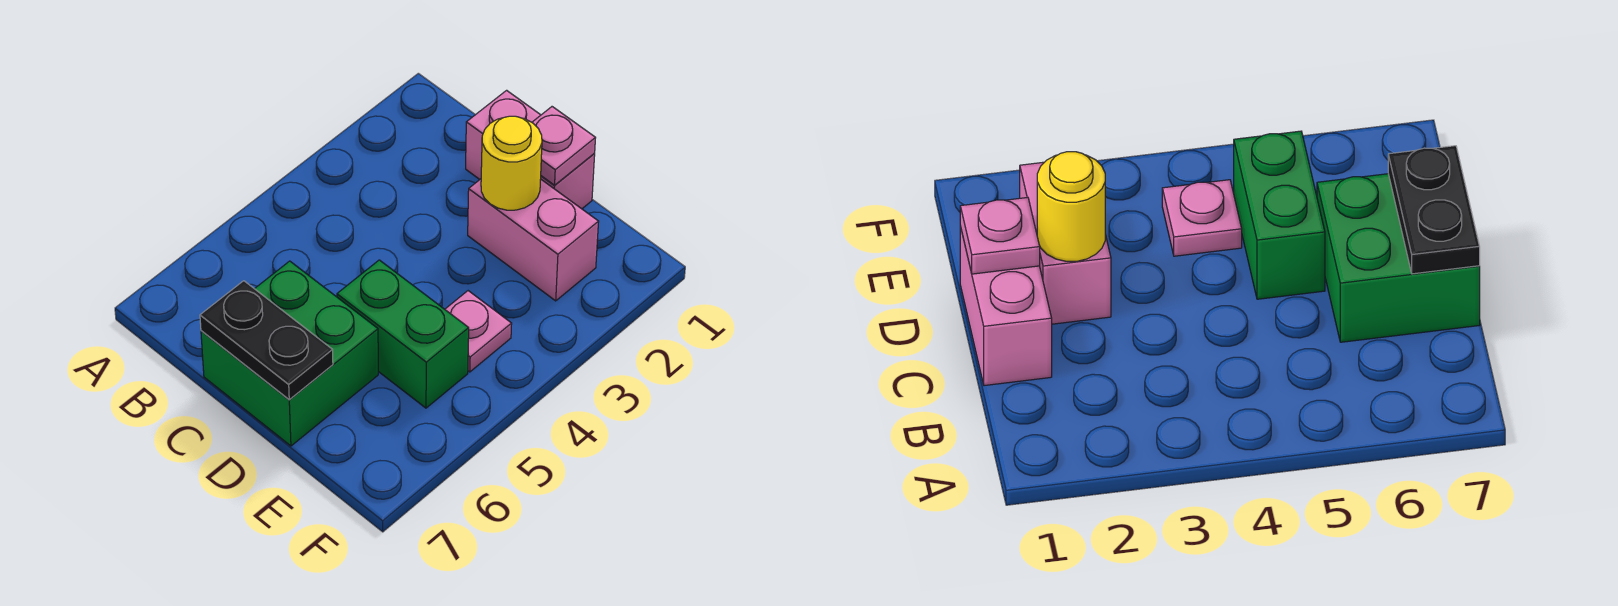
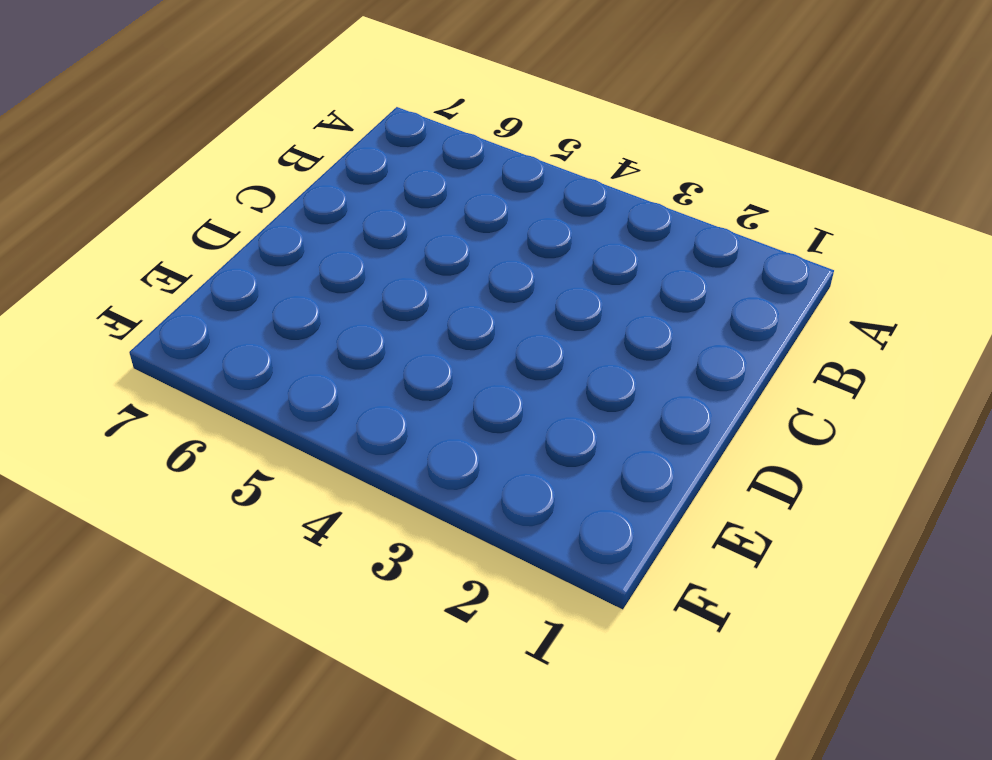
none -> pink 1x2 brick [466,90,595,209]
none -> green 2x2 brick [201,261,378,446]

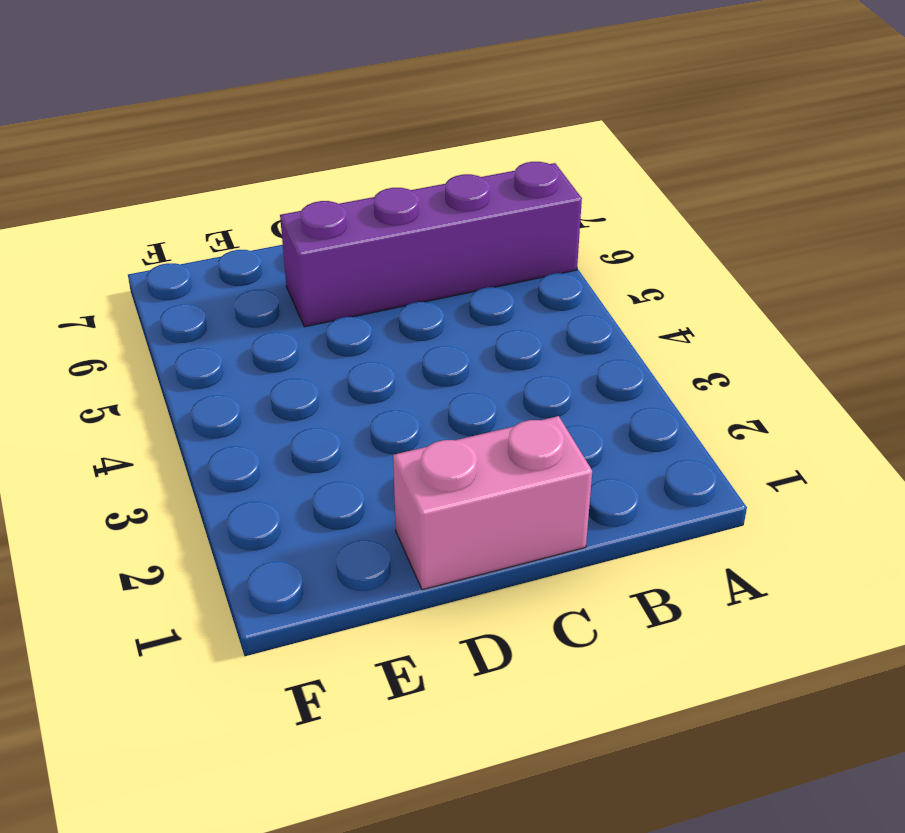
purple 1x4 brick [280,162,582,327] -> green 2x2 brick [201,261,378,446]
none -> pink 1x2 brick [468,179,599,301]
none -> green 1x2 brick [337,260,469,408]

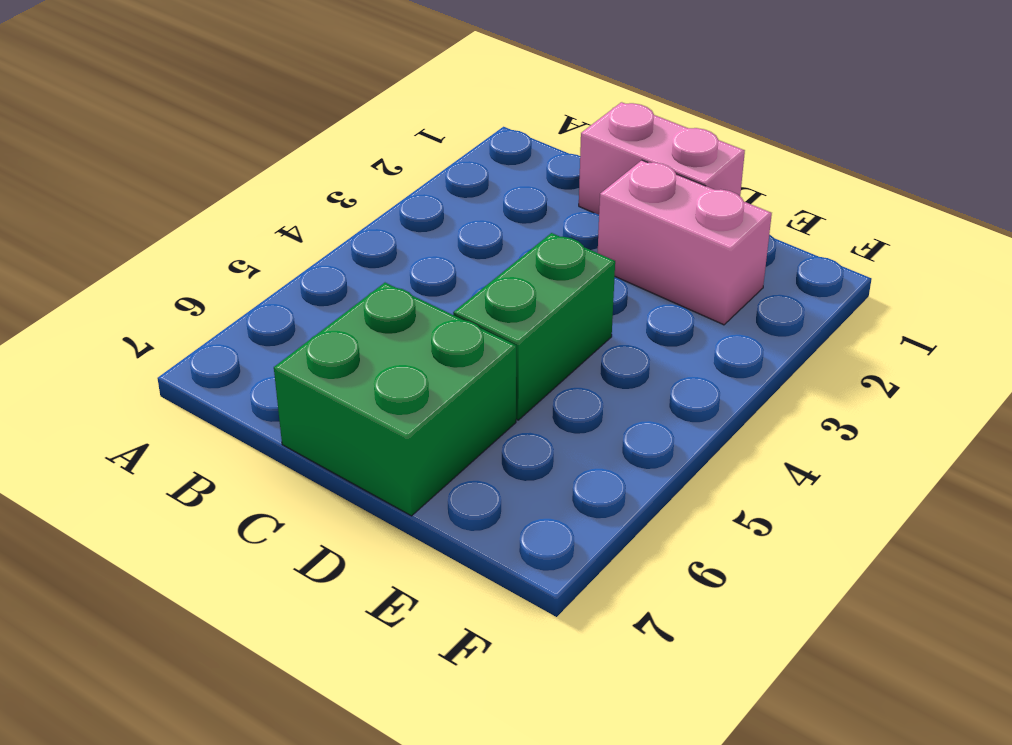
green 1x2 brick [453,233,615,420] -> green 1x2 brick turned to [337,260,469,408]
none -> pink 1x1 plate [445,291,512,372]
none -> black 1x2 plate [200,281,333,400]

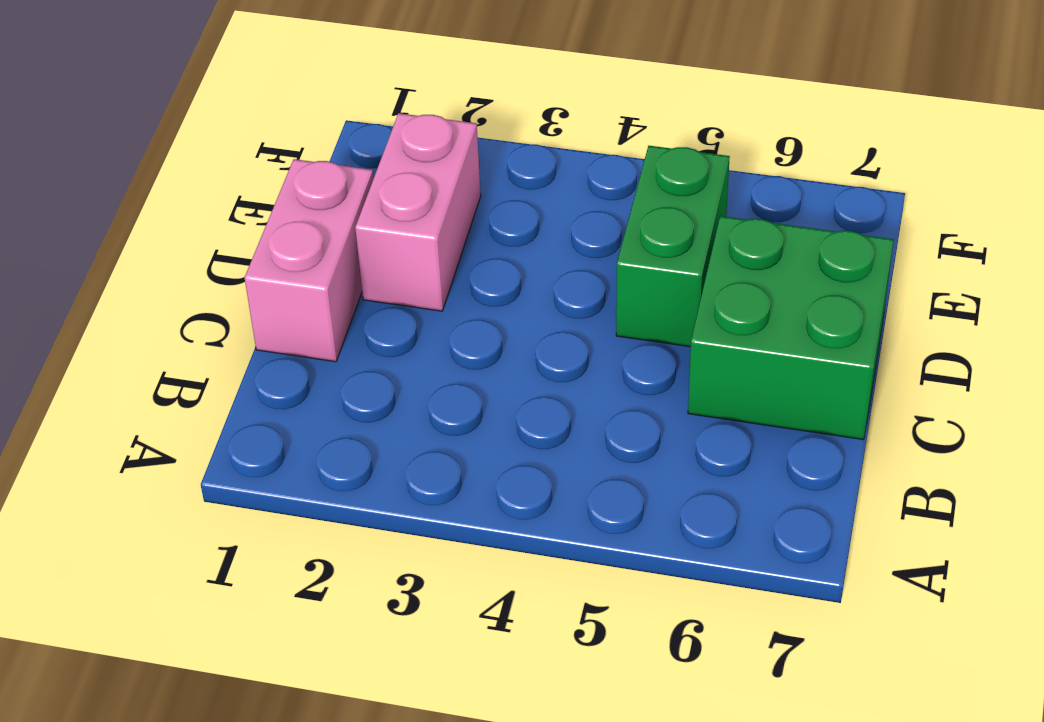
none -> pink 1x1 plate [445,291,512,372]
none -> black 1x2 plate [200,281,333,400]

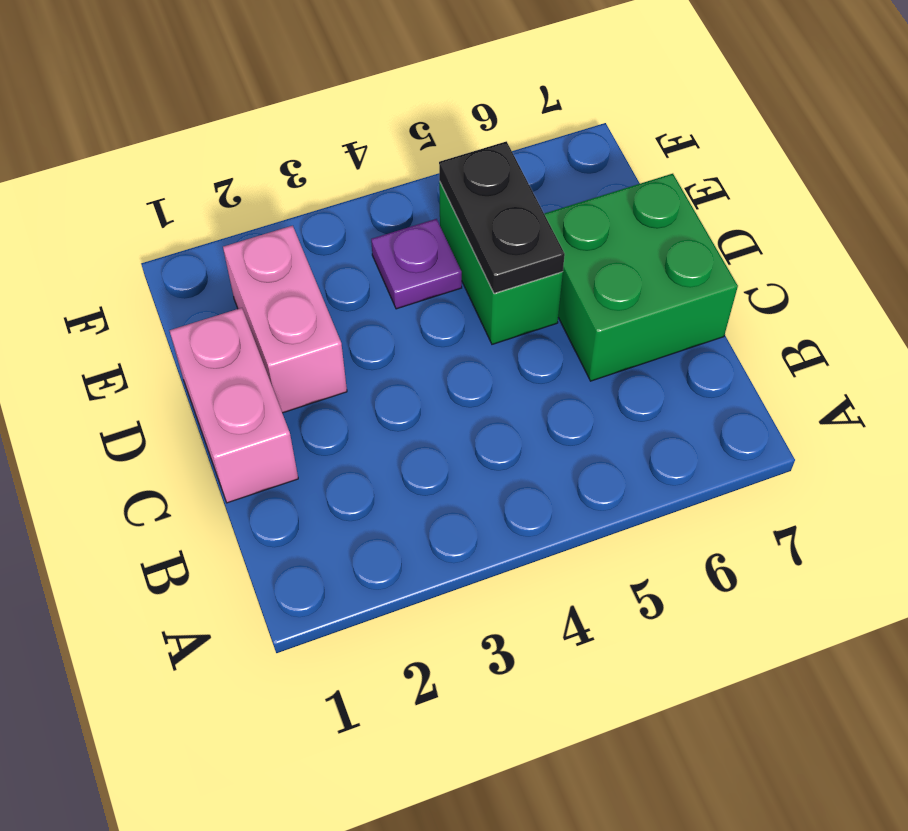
black 1x2 plate [439,141,565,293] -> black 1x2 plate moved to [200,281,333,400]
purple 1x1 plate [371,219,462,309] -> pink 1x1 plate [445,291,512,372]
none -> pink 1x1 plate [532,107,595,185]
none -> yellow 1x1 round brick [481,116,542,210]

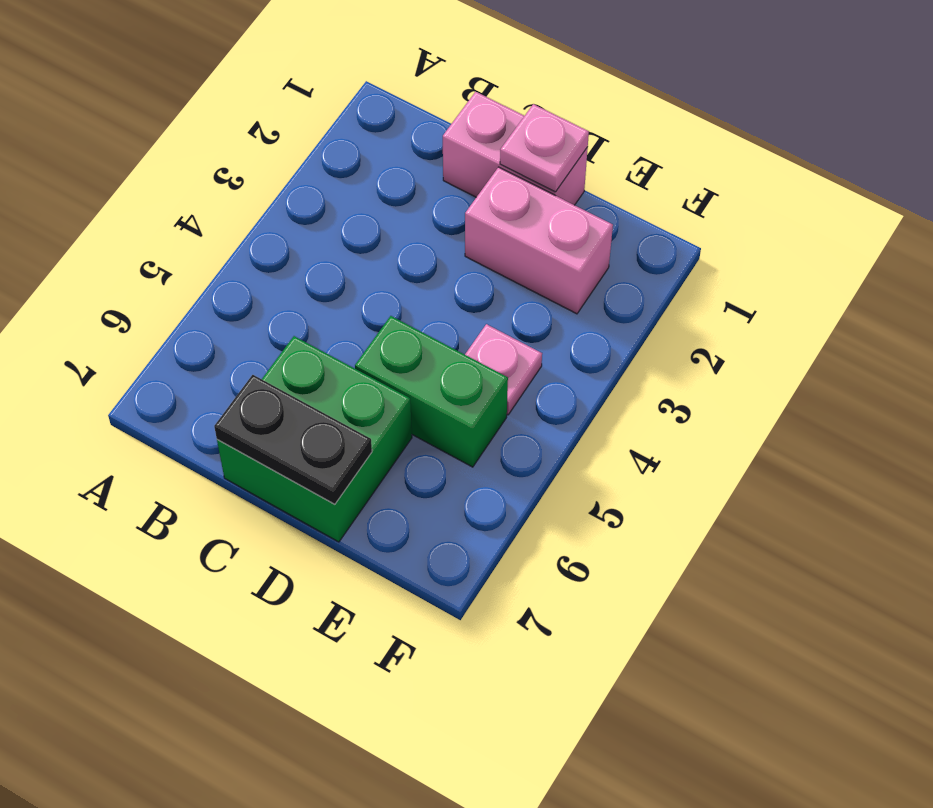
none -> yellow 1x1 round brick [481,116,542,210]

